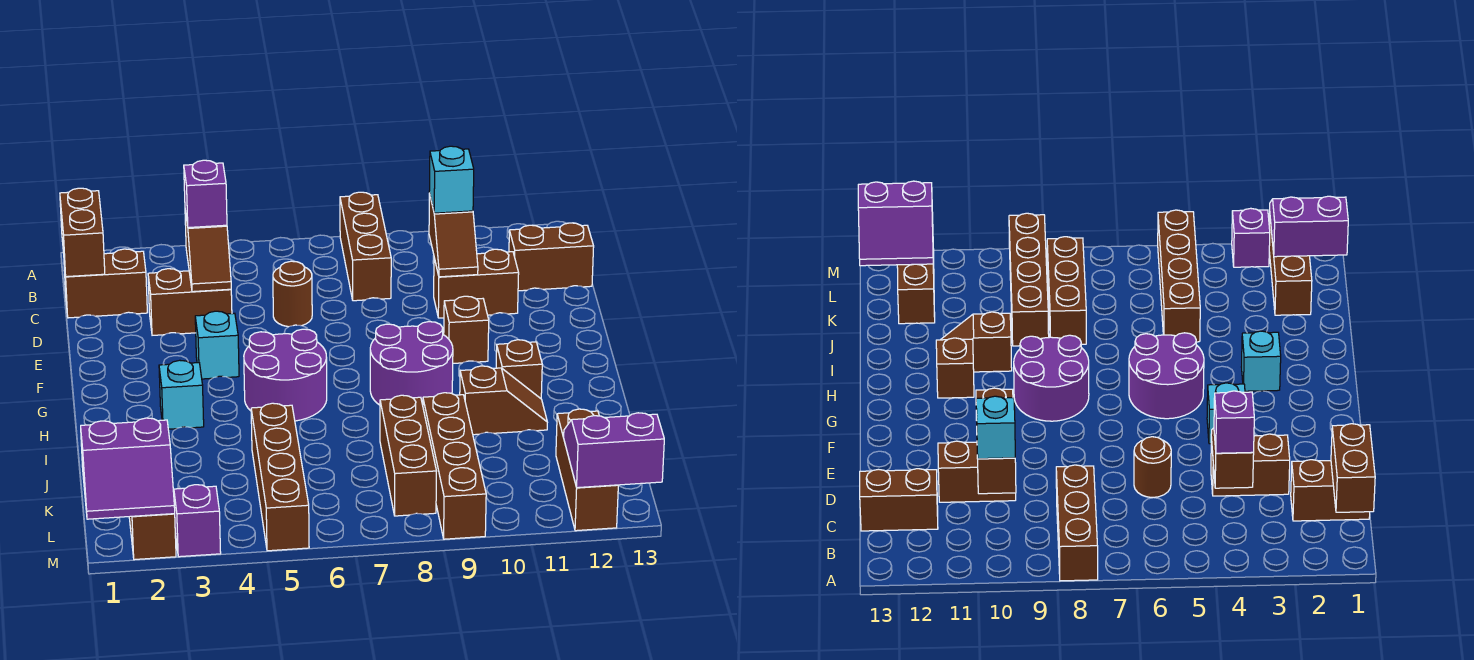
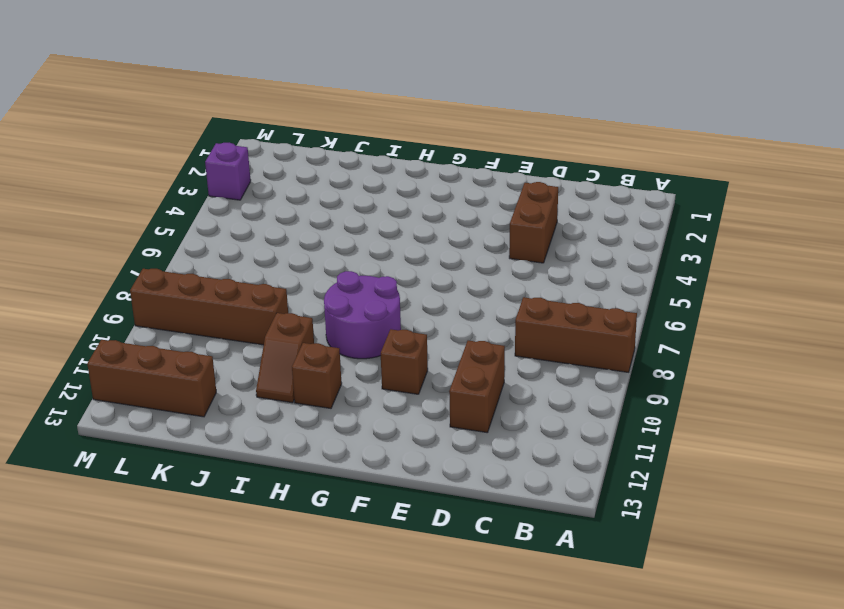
none -> brown 1x2 brick [64,249,147,318]
none -> brown 1x2 brick [509,223,594,291]
none -> brown 1x1 round brick [273,261,312,327]

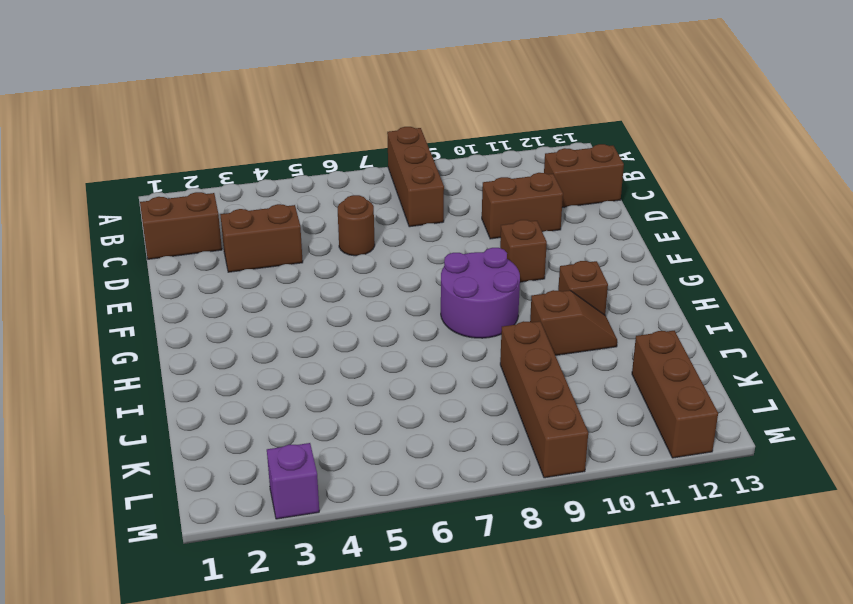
none -> cyan 1x1 brick [195,311,239,379]
none -> purple 2x2 round brick [244,329,327,421]
none -> cyan 1x1 brick [159,360,204,429]

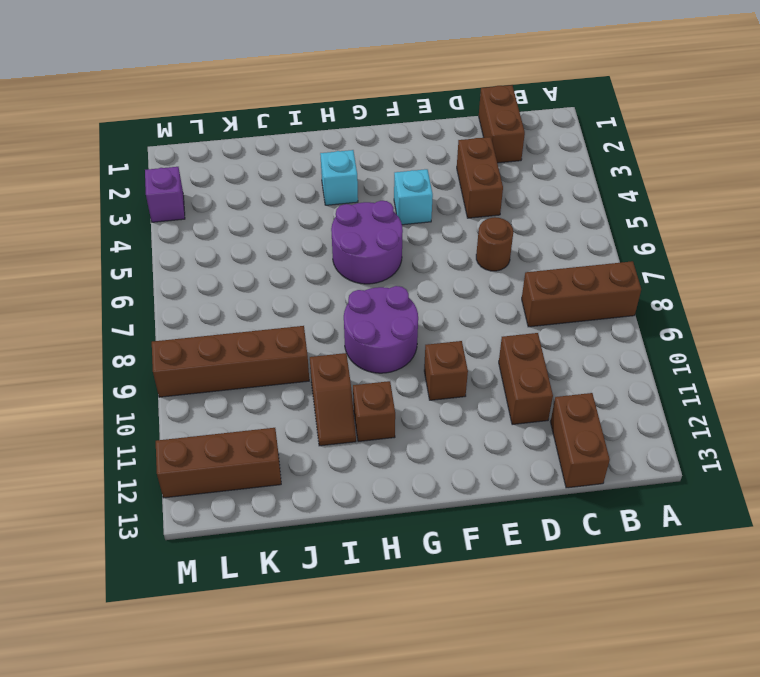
none -> brown 1x4 brick [251,403,309,551]
none -> brown 1x3 brick [380,395,437,516]
none -> brown 1x3 brick [129,514,176,560]

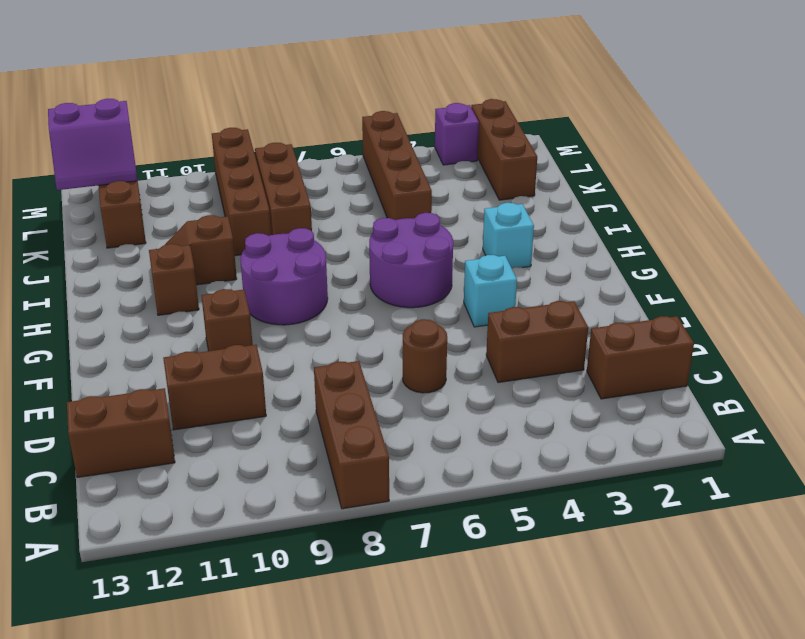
none -> brown 1x2 brick [60,188,105,277]
none -> brown 1x2 slope [185,211,231,292]
none -> brown 1x2 slope [429,194,478,277]

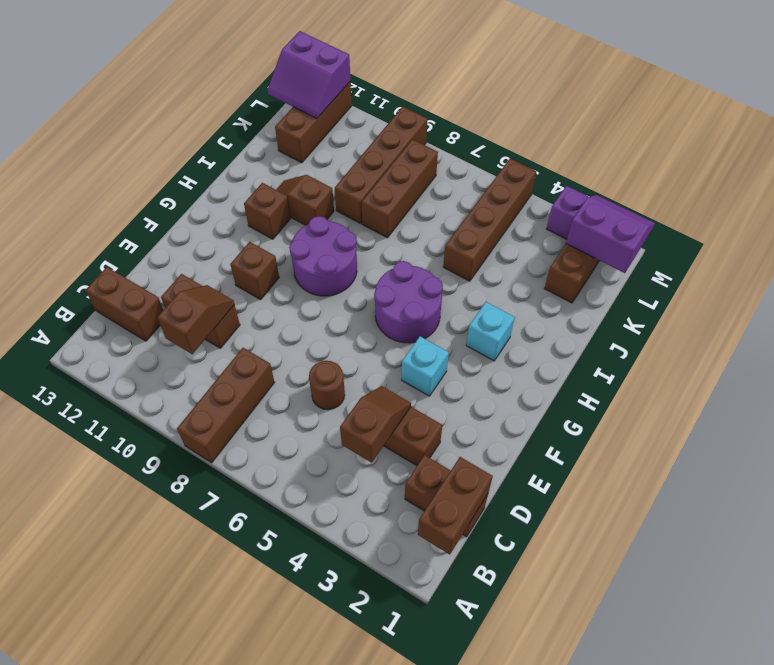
none -> purple 1x1 brick [184,160,227,228]
none -> cyan 1x1 brick [429,146,474,213]

